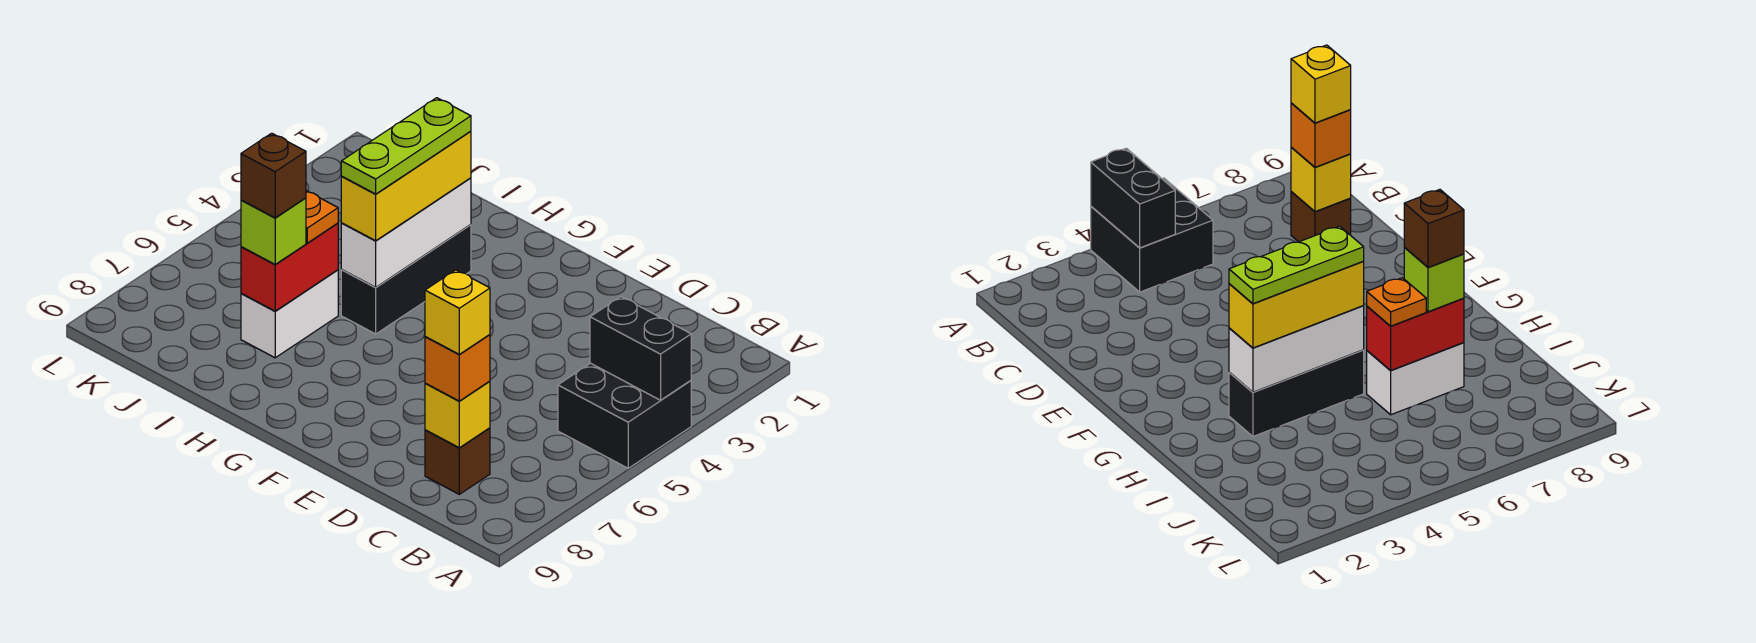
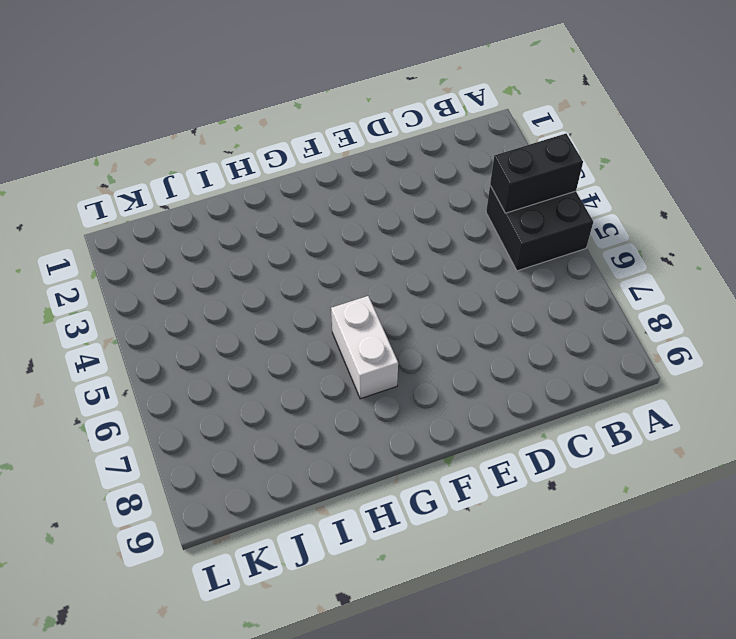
white 1x2 brick [331,296,398,399] -> white 1x2 brick moved to [241,270,338,358]
none -> brown 1x1 brick [425,428,490,494]
none -> black 1x3 brick [341,225,471,334]
none -> yellow 1x1 brick [425,381,490,448]

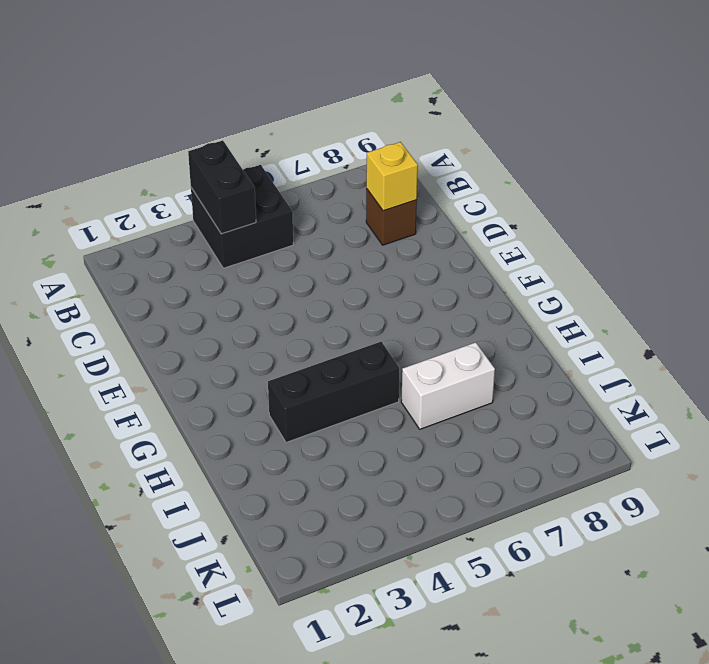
none -> white 1x3 brick [341,178,471,287]
none -> red 1x2 brick [241,223,338,311]
none -> orange 1x1 brick [425,335,490,401]

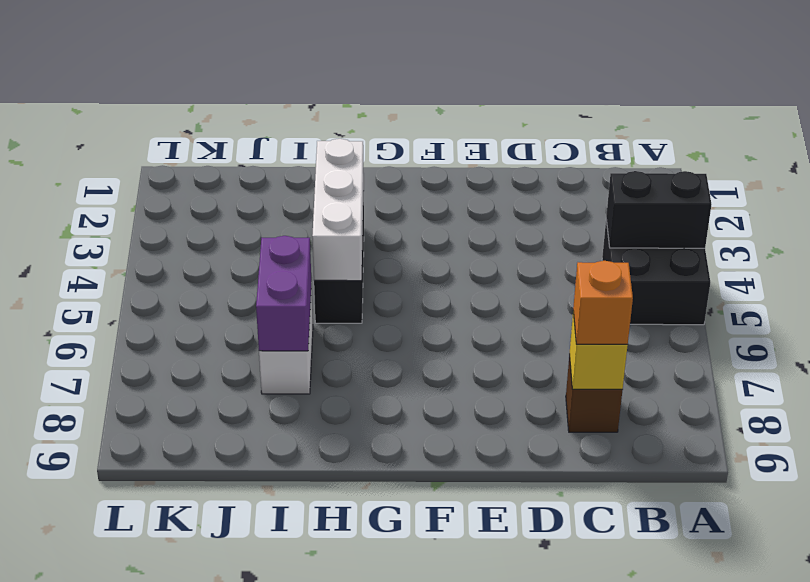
purple 1x2 brick [256,236,311,351] -> red 1x2 brick [241,223,338,311]
none -> yellow 1x3 brick [341,131,471,241]
none -> orange 1x1 plate [306,191,338,243]
none -> lime 1x1 brick [241,198,306,264]

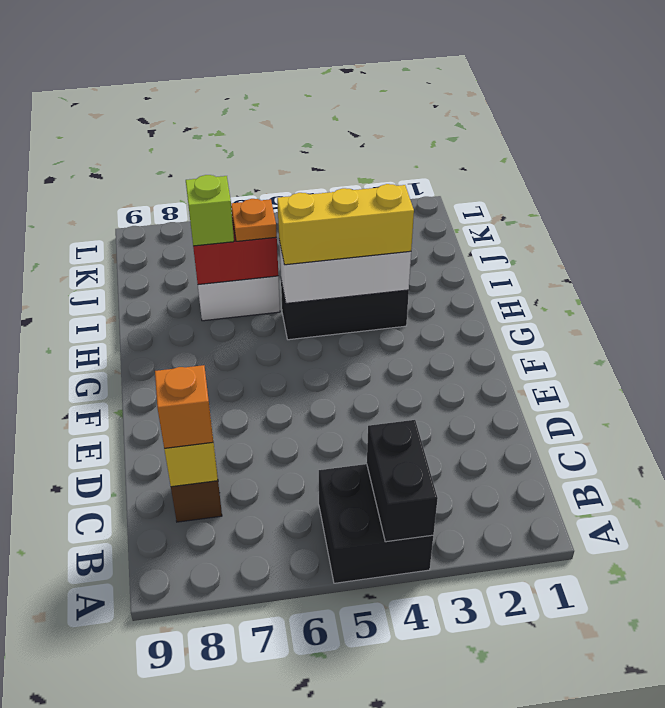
none -> yellow 1x1 brick [425,270,490,354]
none -> lime 1x3 plate [341,98,471,194]
none -> brown 1x1 brick [241,133,306,218]

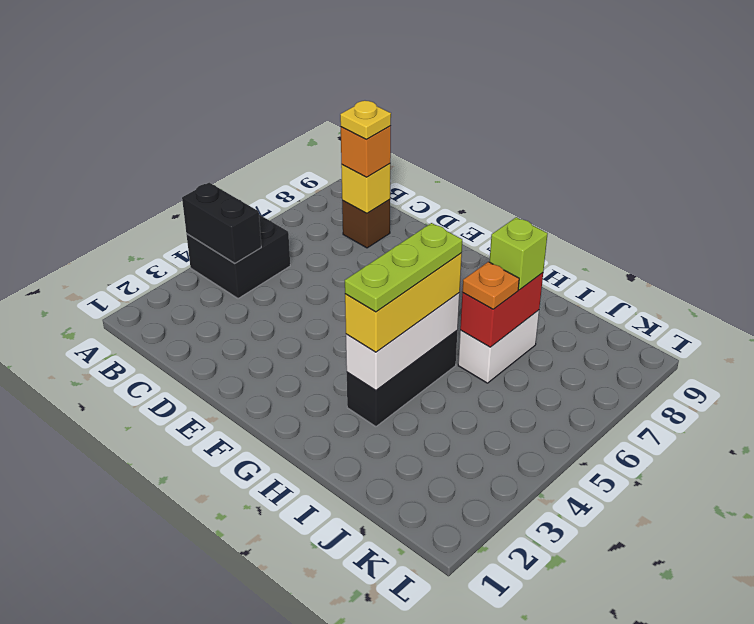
yellow 1x1 plate [340,101,391,140] -> yellow 1x1 brick [425,270,490,354]
none -> brown 1x1 brick [241,133,306,218]

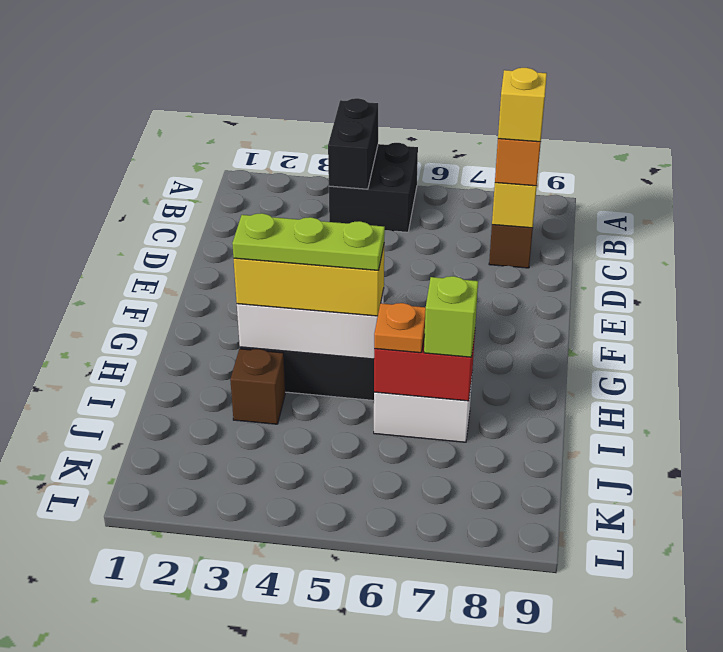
brown 1x1 brick [230,349,285,424] -> brown 1x1 brick moved to [241,133,306,218]

